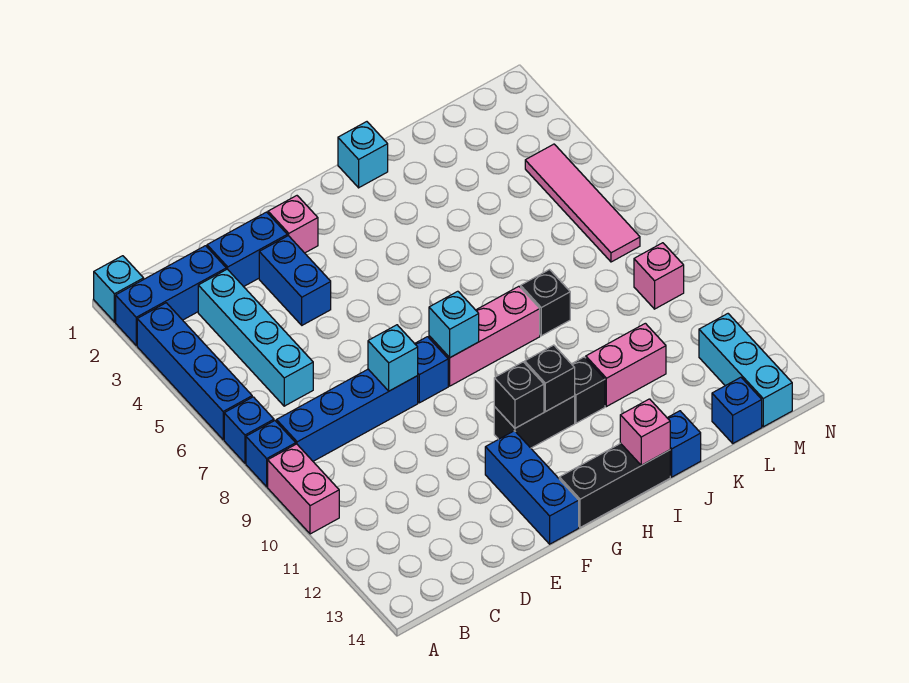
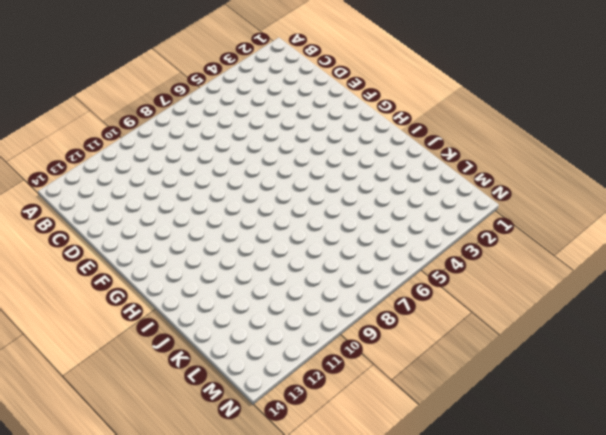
none -> cyan 1x1 brick [94,256,144,322]
none -> blue 1x3 brick [116,246,226,345]
none -> blue 1x4 brick [137,303,252,440]
none -> blue 1x1 brick [224,397,274,463]

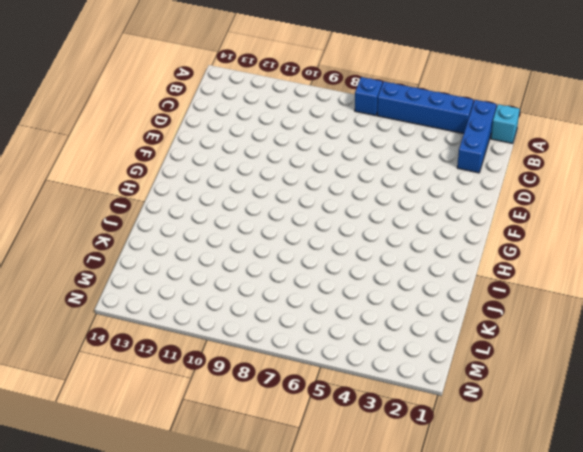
none -> blue 1x1 brick [246,421,296,487]
none -> pink 1x2 brick [268,444,339,534]
none -> blue 1x4 brick [276,369,418,461]
none -> cyan 1x4 brick [198,269,313,406]

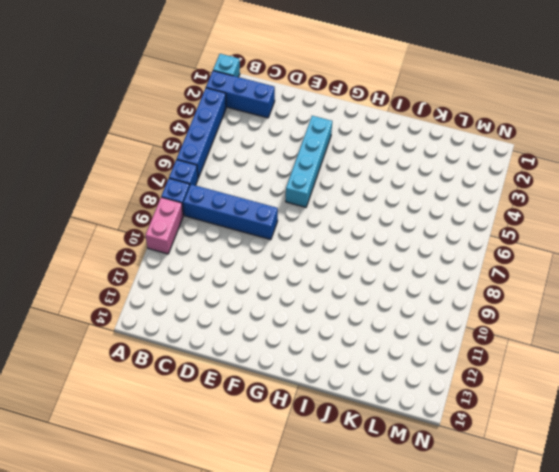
cyan 1x4 brick [286,116,332,207] -> cyan 1x4 brick moved to [198,269,313,406]
none -> blue 1x2 brick [207,212,287,287]
none -> blue 1x2 brick [259,236,331,325]
none -> pink 1x1 brick [268,196,318,253]
none -> blue 1x1 brick [415,337,448,403]

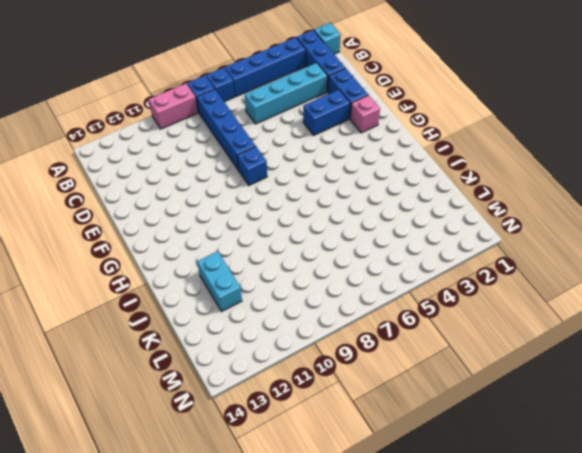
cyan 1x2 brick [197,251,242,311] -> none
none -> blue 1x3 brick [485,431,579,544]
none -> pink 1x3 brick [429,286,540,386]
none -> black 1x2 brick [494,396,575,448]
none -> black 1x3 brick [559,443,670,527]

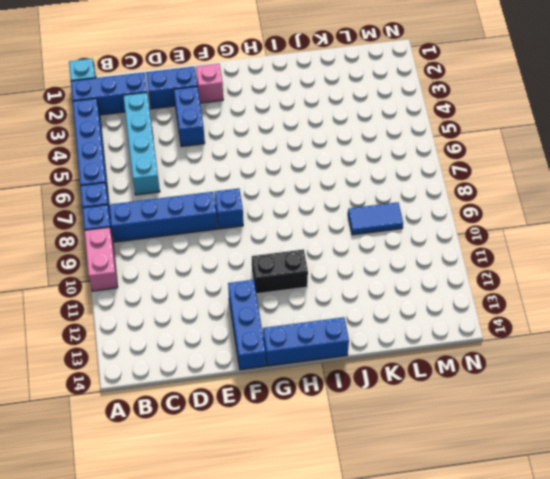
blue 1x3 brick [263,317,349,366] -> black 1x3 brick [559,443,670,527]
blue 1x2 tile [348,202,403,235] -> none
none -> pink 1x3 brick [429,286,540,386]
none -> cyan 1x1 brick [338,122,388,188]
none -> black 1x1 brick [572,357,605,423]
none -> black 1x1 brick [521,270,570,336]

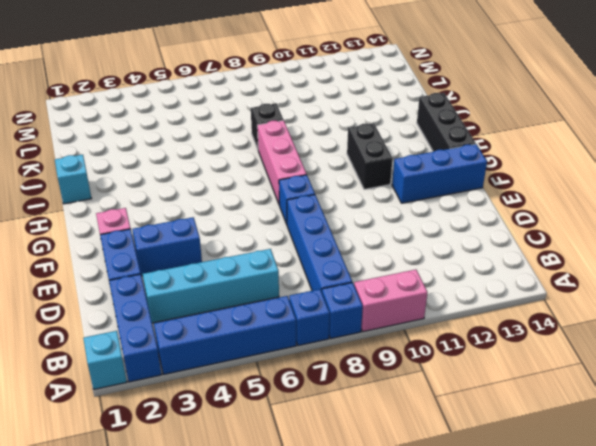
none -> black 1x1 brick [572,357,605,423]
none -> pink 1x2 brick [586,323,666,407]
none -> blue 1x1 brick [668,411,701,477]
none -> blue 1x1 brick [712,377,762,443]

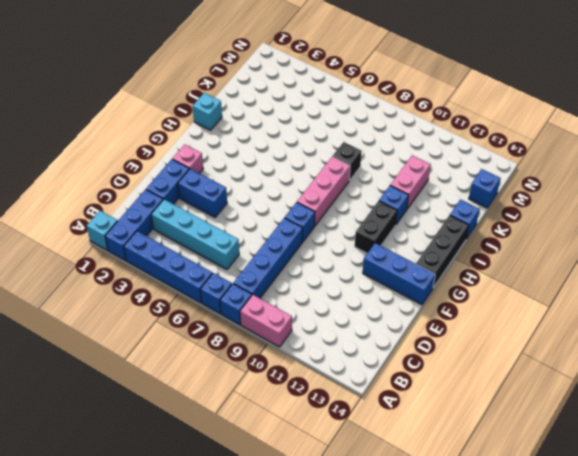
blue 1x1 brick [379,186,409,224] -> black 1x1 brick [572,357,605,423]
none -> pink 1x4 tile [525,144,640,262]
none -> pink 1x1 brick [634,243,684,309]
none -> cyan 1x3 brick [699,314,792,427]
none -> cyan 1x1 brick [368,325,418,391]

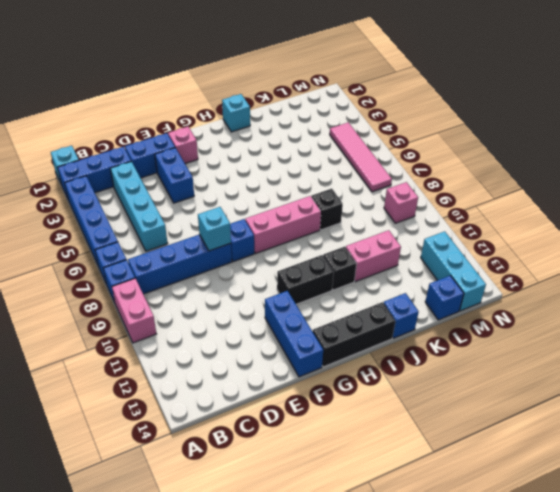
none -> cyan 1x1 brick [429,291,479,358]
none -> black 1x1 brick [494,362,544,428]
none -> black 1x1 brick [525,345,575,411]
none -> pink 1x1 brick [620,399,670,465]

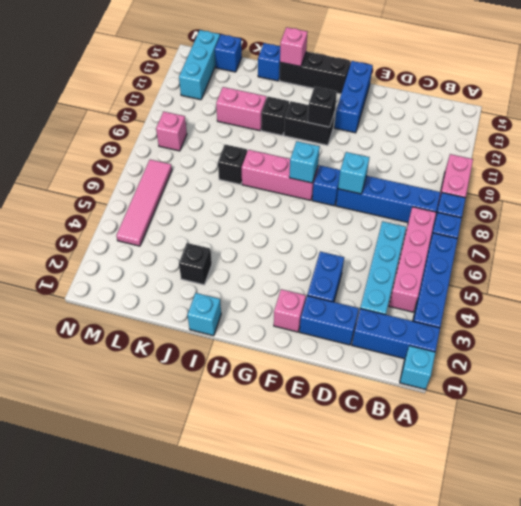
pink 1x4 brick [389,207,436,312] -> none
black 1x1 brick [179,243,212,285] -> black 1x1 brick moved to [525,345,575,411]

